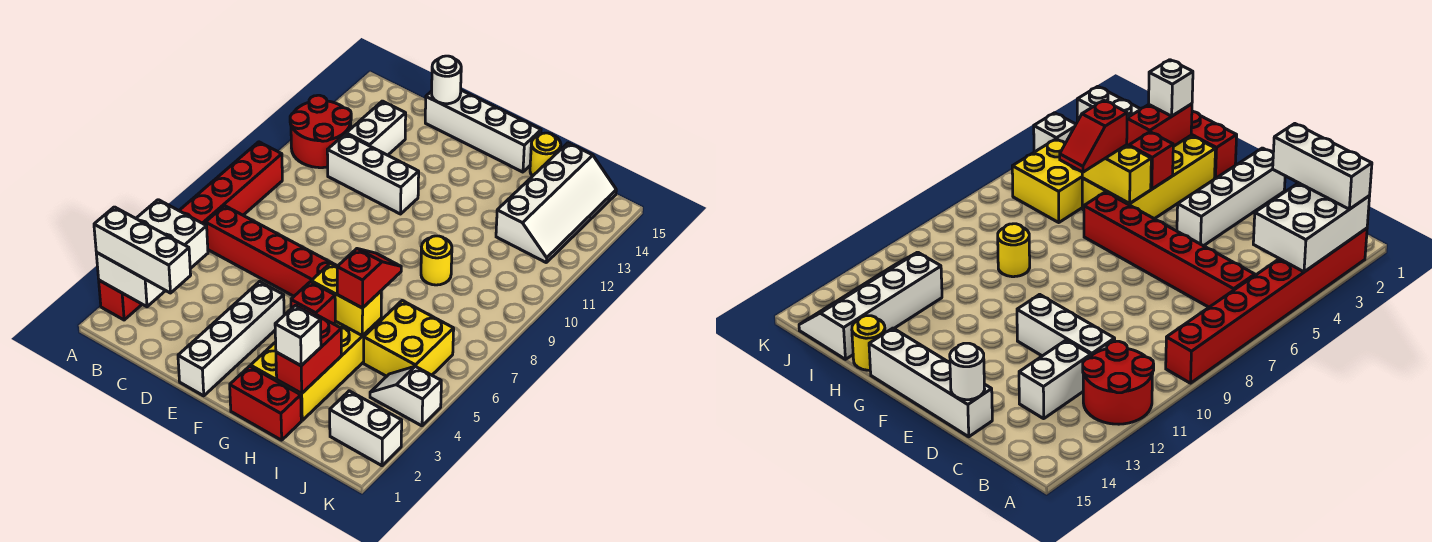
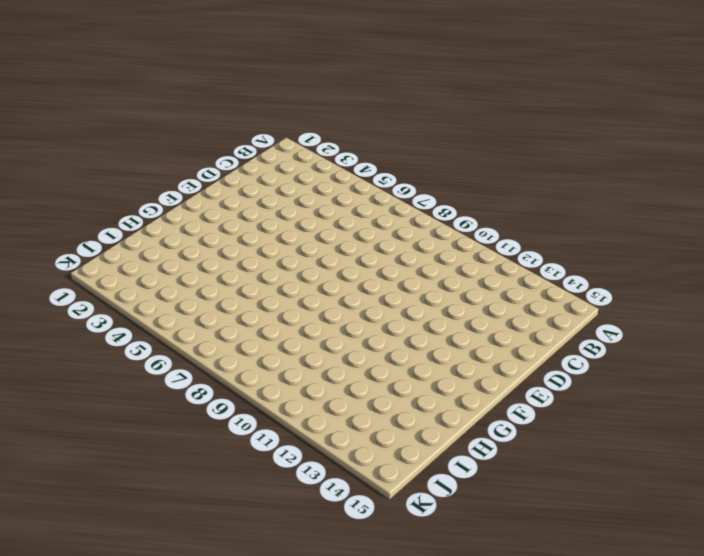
none -> red 1x8 brick [99,142,282,320]
none -> red 2x2 round brick [290,95,351,168]
none -> red 1x6 brick [206,206,337,296]

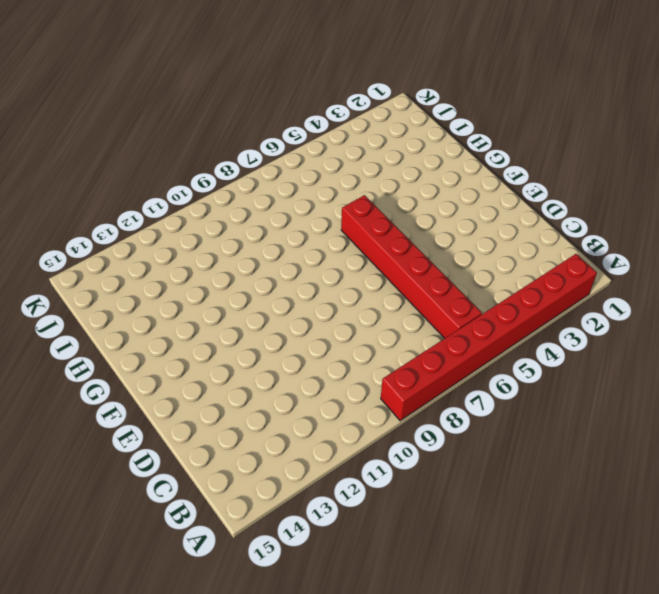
none -> red 2x2 round brick [290,95,351,168]
none -> white 1x3 brick [327,134,419,214]
none -> white 1x2 brick [346,101,406,155]

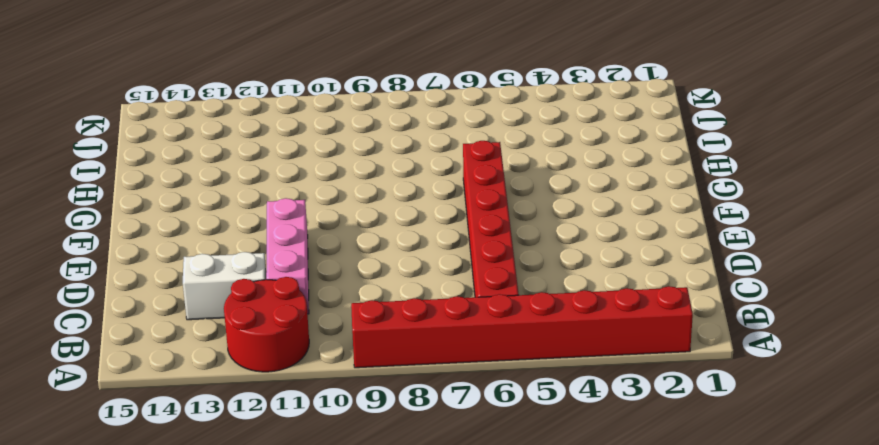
pink 1x3 brick [266,198,309,314] -> white 1x3 brick [327,134,419,214]
none -> white 1x4 brick [425,90,541,172]
none -> white 1x4 brick [178,282,284,396]
none -> red 1x2 brick [230,366,301,440]

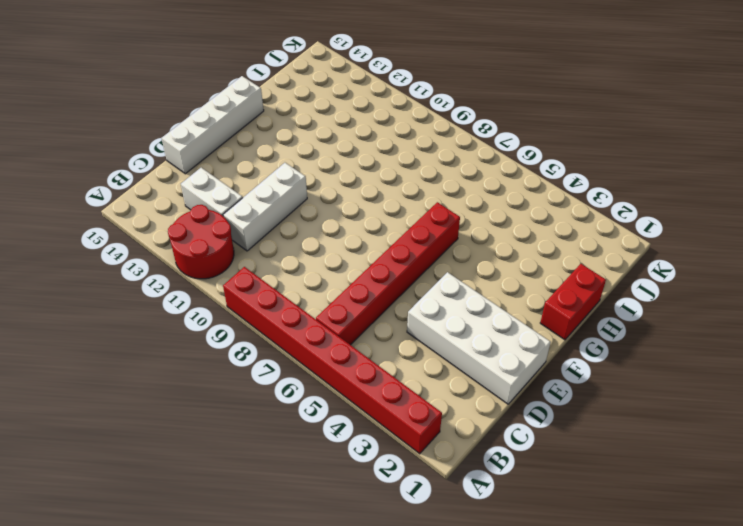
white 2x4 brick [407,272,551,404] -> white 1x4 brick [178,282,284,396]
none -> yellow 2x4 brick [251,319,381,420]
none -> yellow 1x1 round brick [421,236,452,285]
none -> yellow 1x1 round brick [530,133,561,176]

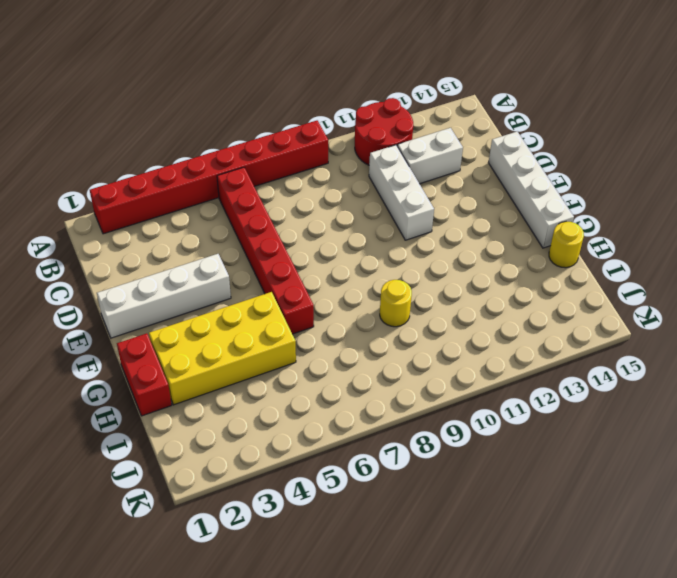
none -> yellow 2x2 brick [364,301,454,376]
none -> white 2x4 slope [496,143,616,262]
none -> white 1x2 brick [330,391,402,466]

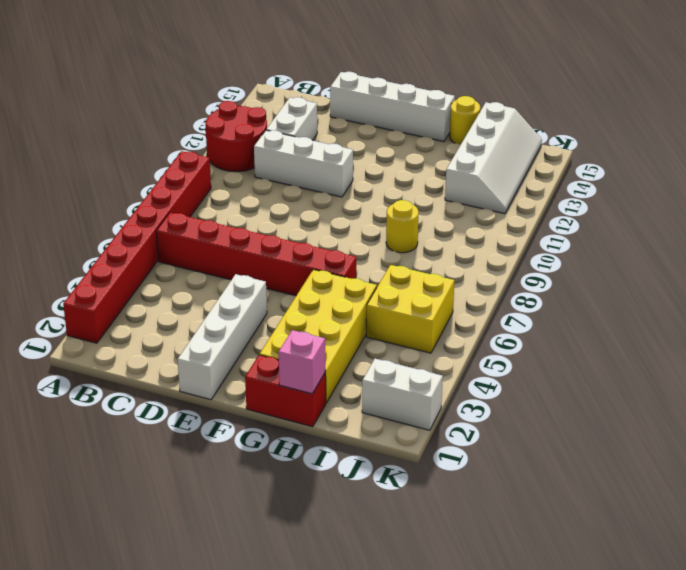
pink 1x1 brick [278,330,325,394] -> none
none -> white 1x2 slope [370,366,441,426]
none -> white 2x3 brick [96,200,208,307]
none -> white 1x1 round brick [432,56,461,104]

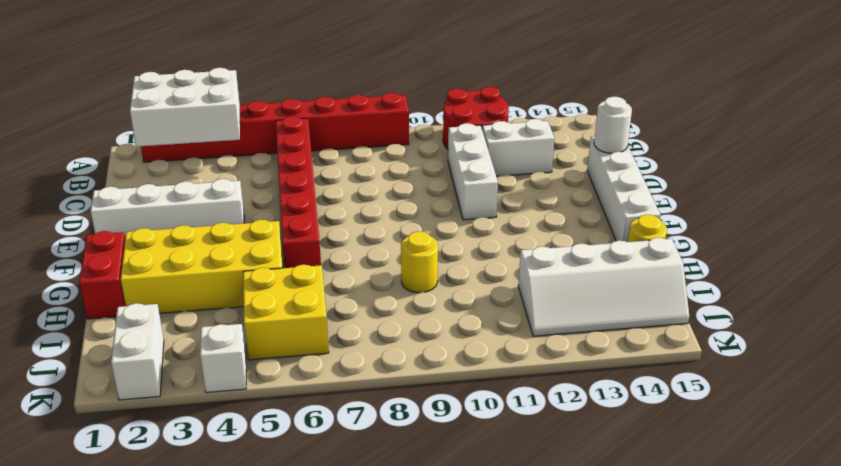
none -> red 1x1 brick [291,282,335,324]
none -> yellow 1x2 brick [311,263,381,336]
none -> red 1x2 brick [276,315,342,393]

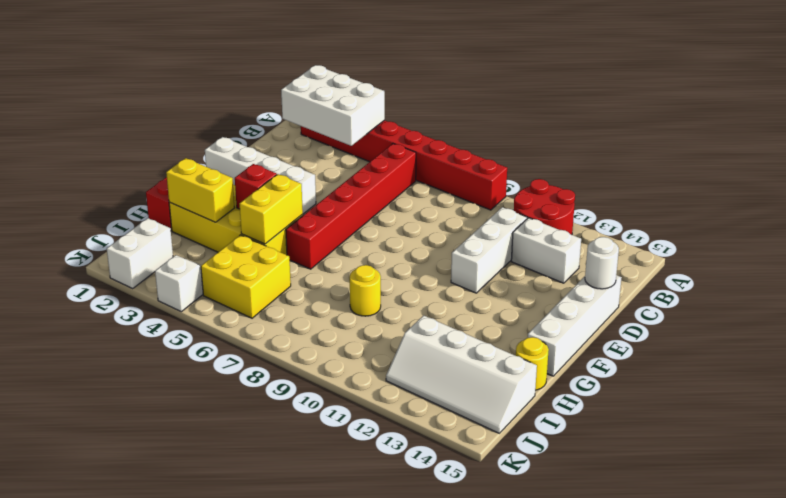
yellow 1x2 brick [166,158,235,222] -> red 1x2 brick [276,315,342,393]
none -> white 1x3 brick [94,207,191,293]
none -> white 1x1 brick [275,306,321,366]
none -> red 1x2 slope [337,249,401,308]

